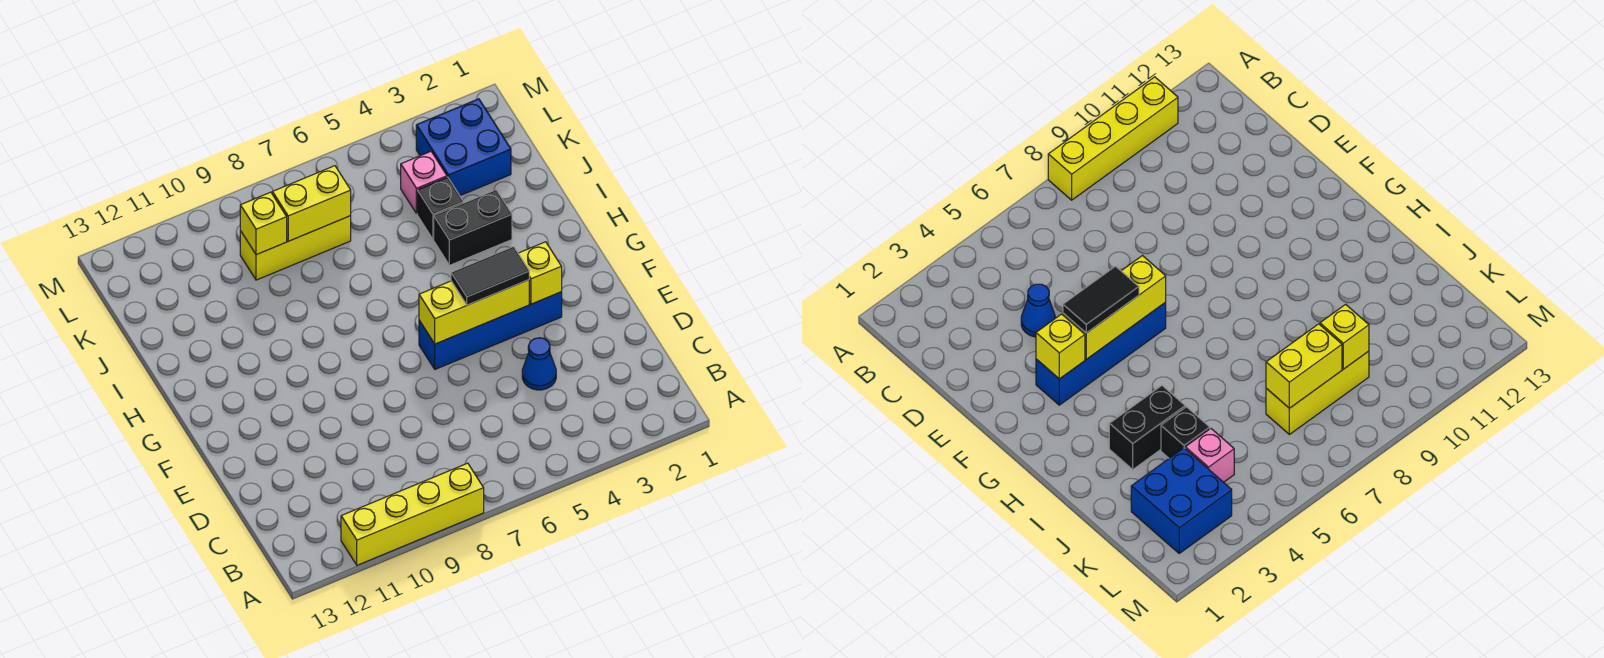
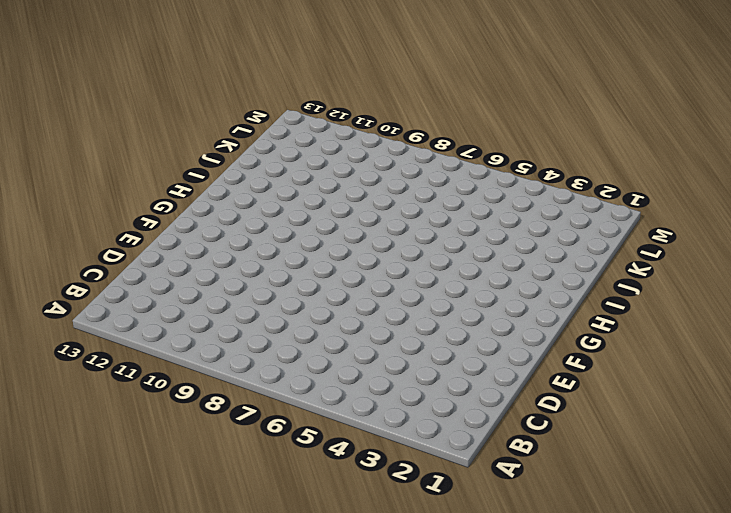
none -> yellow 1x4 brick [341,463,484,565]
none -> blue 1x1 cone [522,338,556,390]
none -> blue 1x4 brick [419,292,562,369]

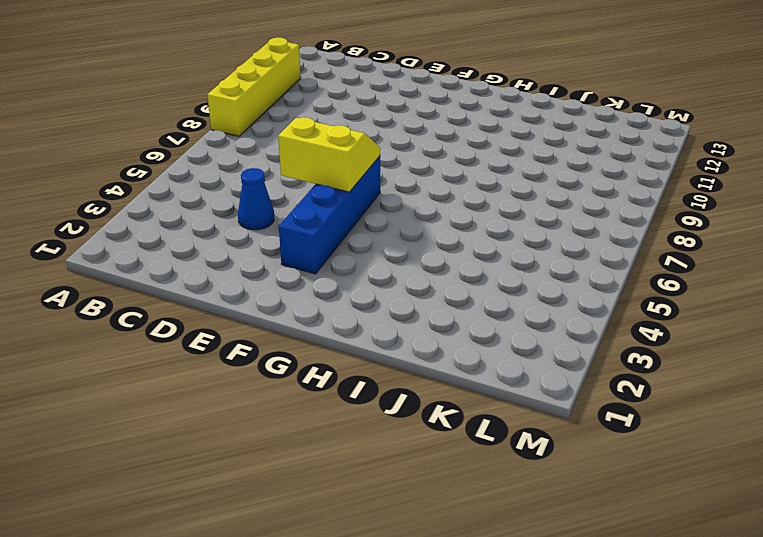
yellow 2x2 slope [278,117,380,192] -> yellow 1x3 brick [419,280,529,344]
none -> black 1x2 brick [434,190,512,265]
none -> black 1x1 brick [417,177,463,239]
none -> blue 2x2 brick [416,99,511,196]

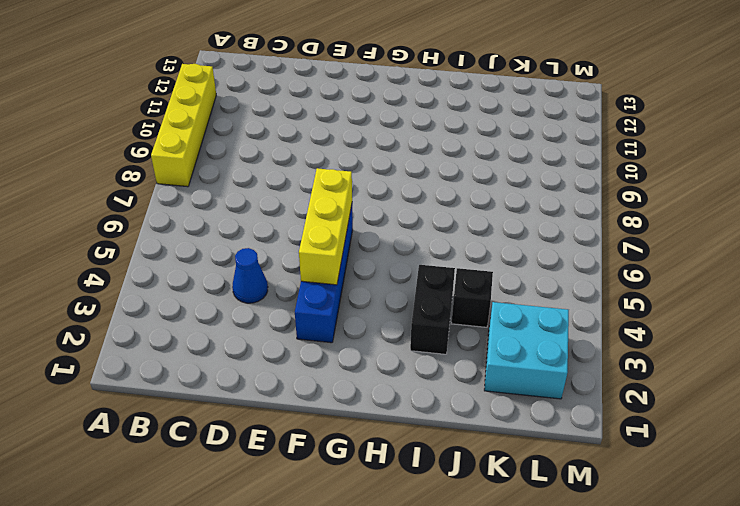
cyan 2x2 brick [484,302,569,399] -> blue 2x2 brick [416,99,511,196]
none -> pink 1x1 brick [401,151,447,214]
none -> yellow 1x3 brick [240,216,351,280]
none -> yellow 1x1 brick [518,242,562,304]

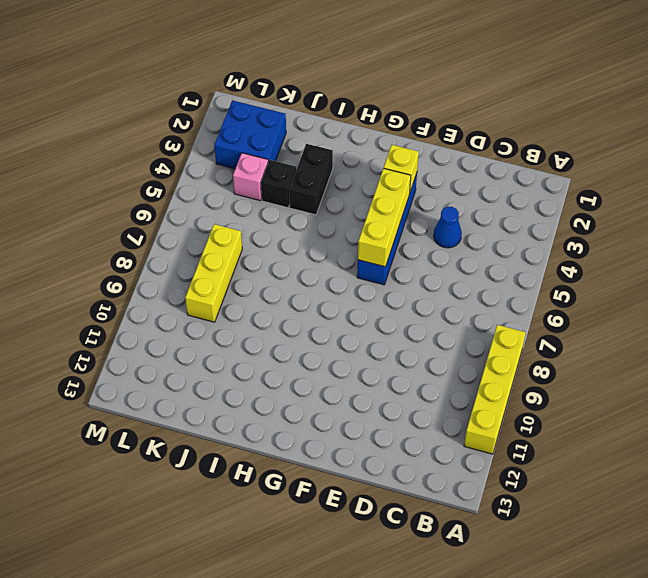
none -> yellow 1x2 brick [272,166,351,241]
none -> yellow 1x1 brick [240,192,287,255]
none -> black 1x2 tile [451,247,529,305]

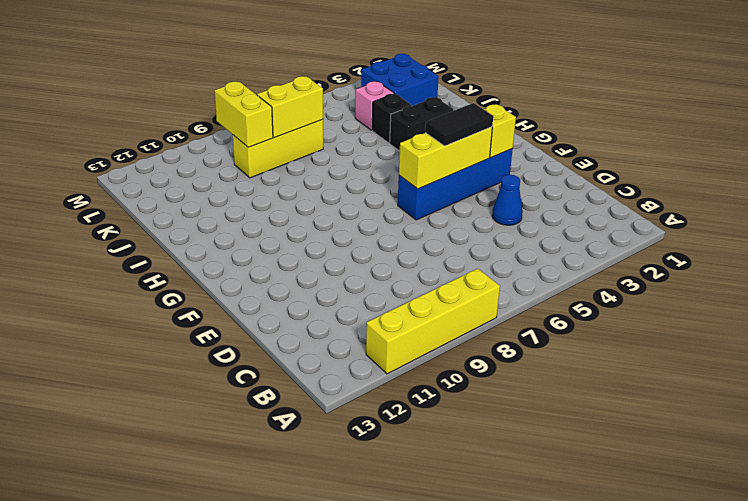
yellow 1x2 brick [214,82,273,147] -> yellow 1x1 brick [240,192,287,255]

